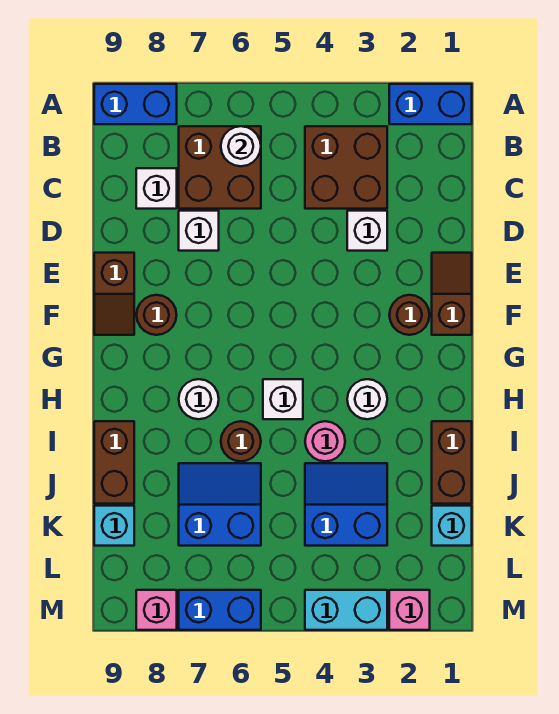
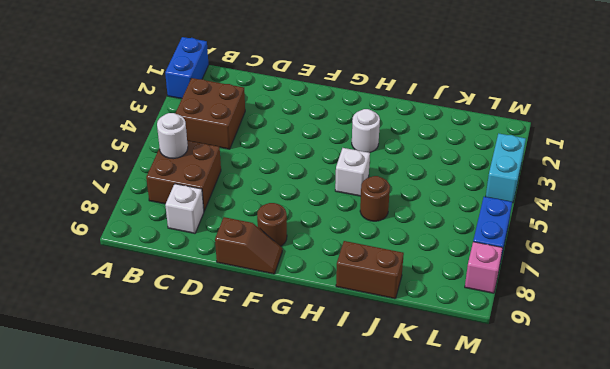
none -> blue 1x2 brick [94,84,177,124]
none -> white 1x1 brick [347,211,387,251]
none -> white 1x1 brick [179,211,219,251]

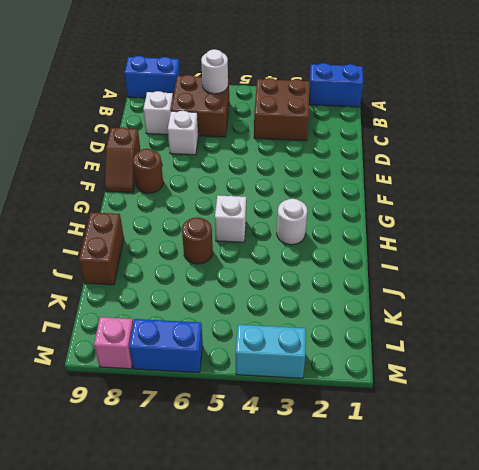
none -> white 1x1 brick [347,211,387,251]
none -> brown 1x2 slope [432,253,472,335]
none -> brown 1x1 round brick [389,295,429,335]

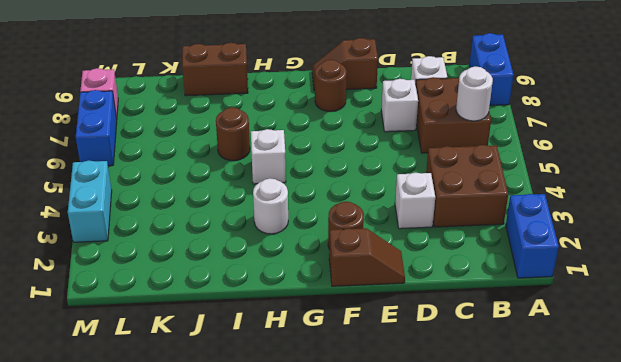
none -> white 1x1 round brick [179,379,219,419]
none -> brown 1x2 brick [432,421,472,504]
none -> pink 1x1 round brick [305,421,345,461]

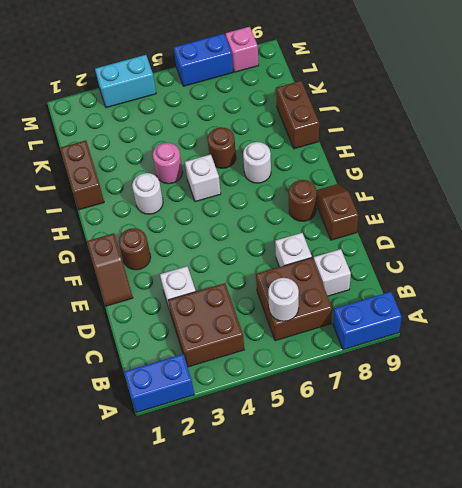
none -> blue 2x2 slope [305,463,387,546]
none -> blue 2x2 slope [179,463,261,546]
none -> cyan 1x1 brick [432,506,472,546]

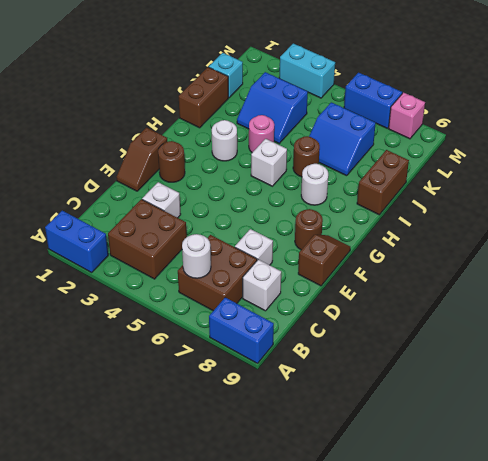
none -> cyan 1x1 brick [94,506,134,546]
none -> pink 1x1 brick [389,590,430,630]

